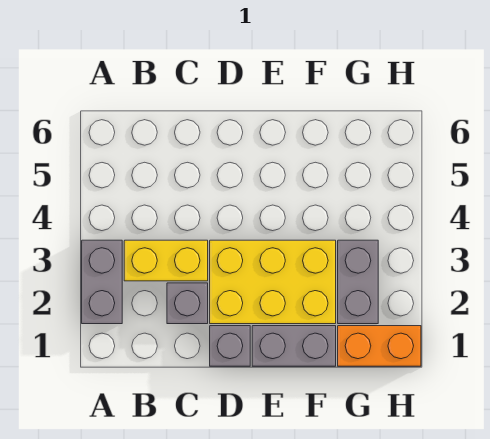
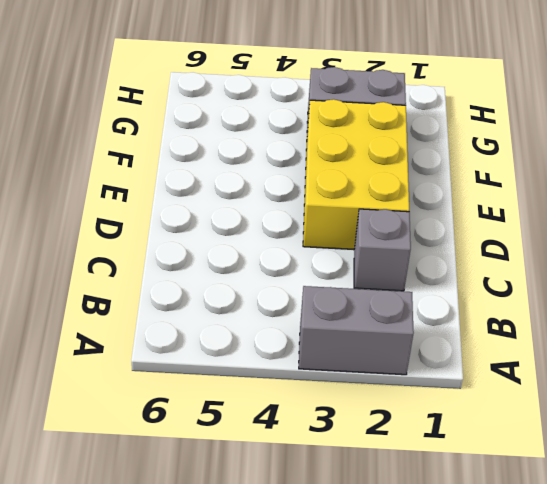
none -> yellow 1x2 brick [124,240,208,281]
none -> grey 1x1 brick [210,326,250,366]

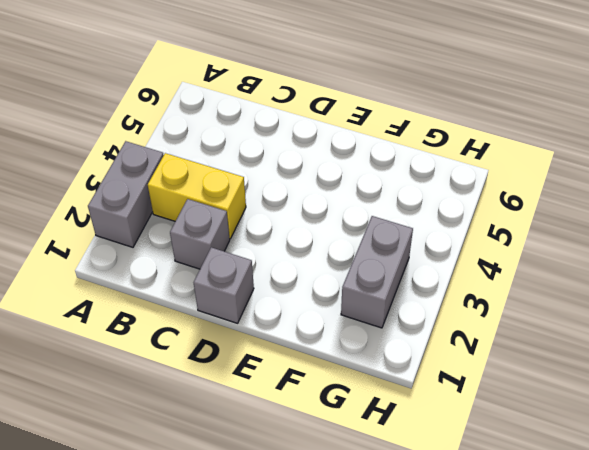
none -> yellow 2x3 brick [210,240,336,324]
none -> grey 1x2 brick [252,326,336,366]

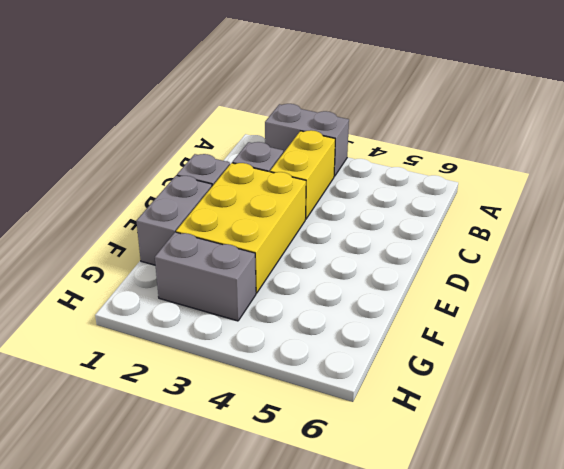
none -> orange 1x2 brick [338,326,421,366]

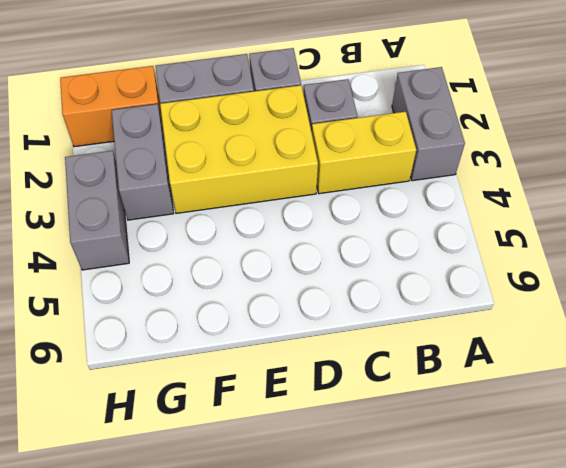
grey 1x2 brick [65,151,129,270] -> none

